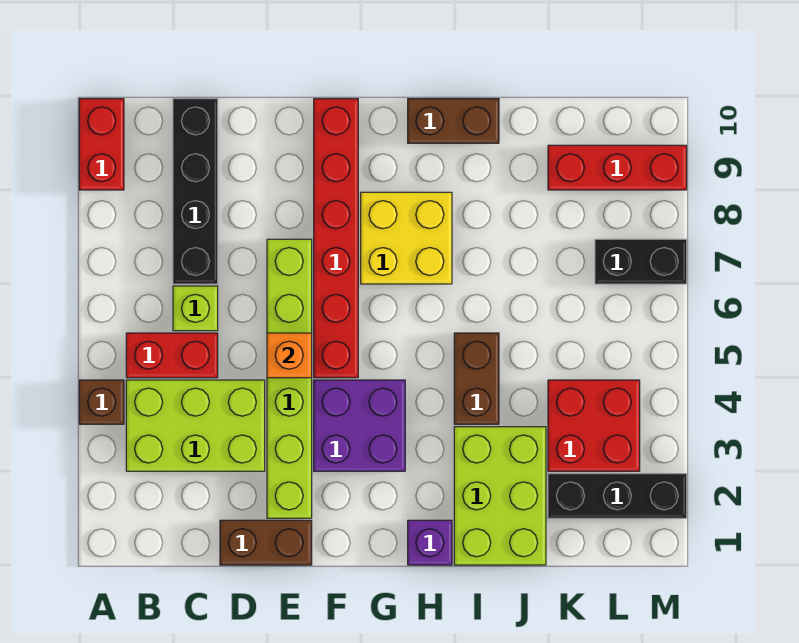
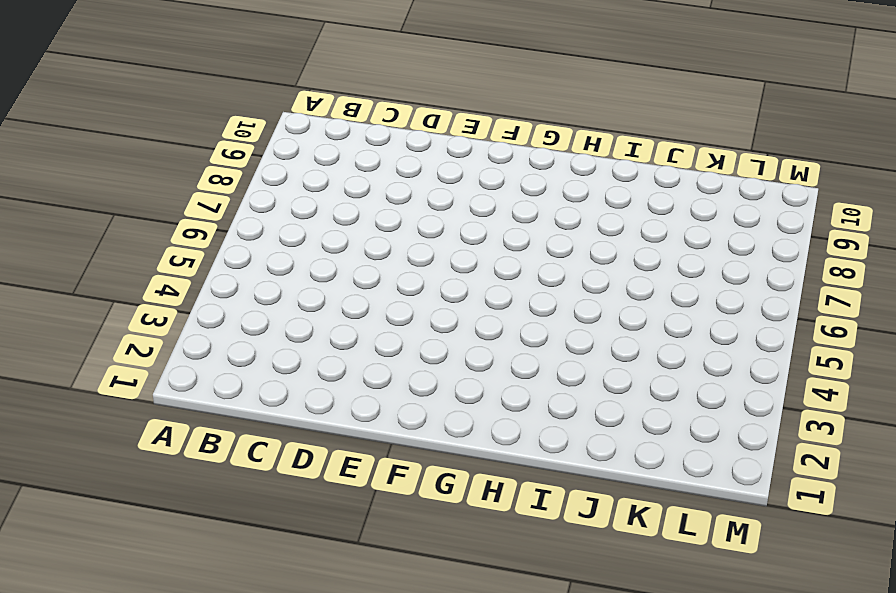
none -> brown 1x1 brick [79,380,124,424]
none -> red 1x2 brick [79,99,124,190]
none -> lime 2x3 brick [126,380,265,471]

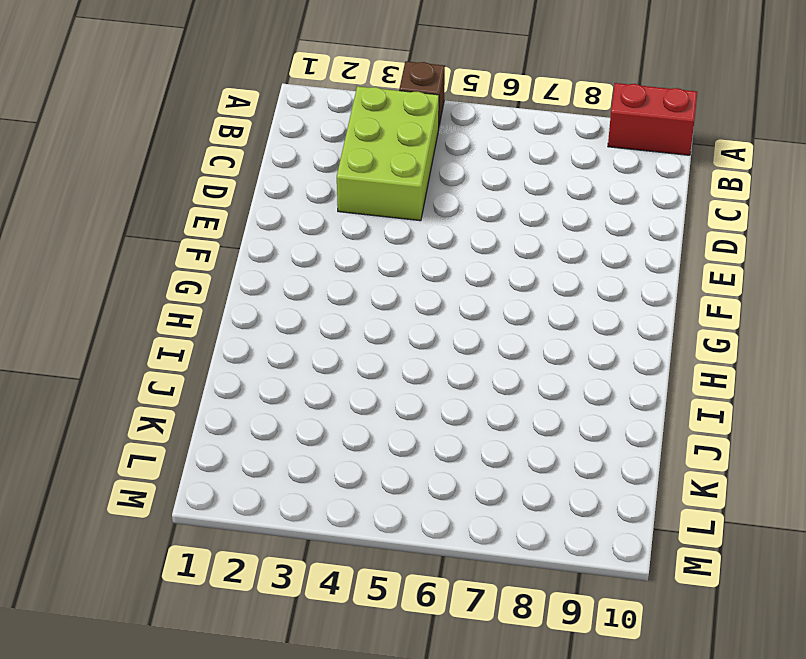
none -> red 1x2 brick [126,333,218,378]
none -> lime 1x1 brick [173,286,218,331]
none -> black 1x4 brick [173,99,218,284]

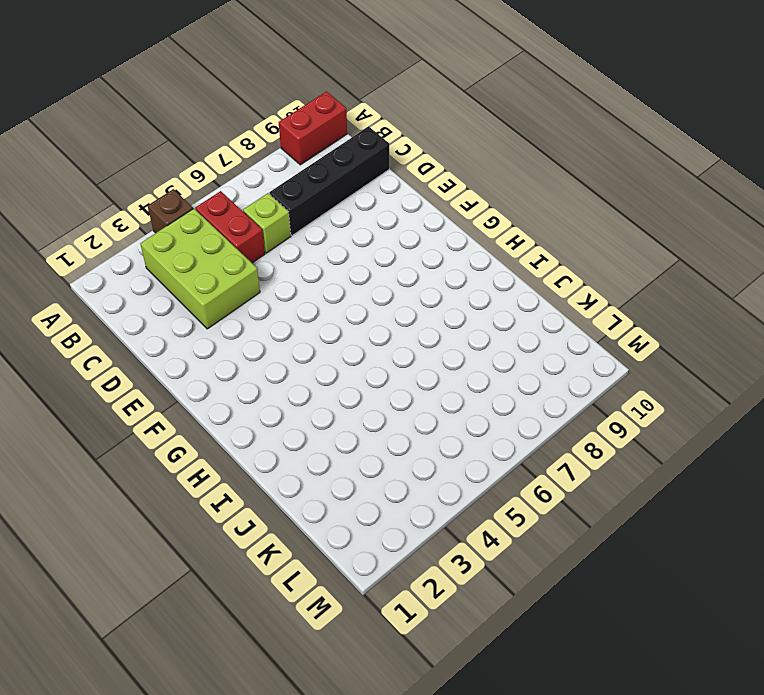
none -> brown 1x2 brick [220,520,312,565]
none -> lime 1x6 brick [267,239,312,518]
none -> purple 2x2 brick [314,380,405,471]

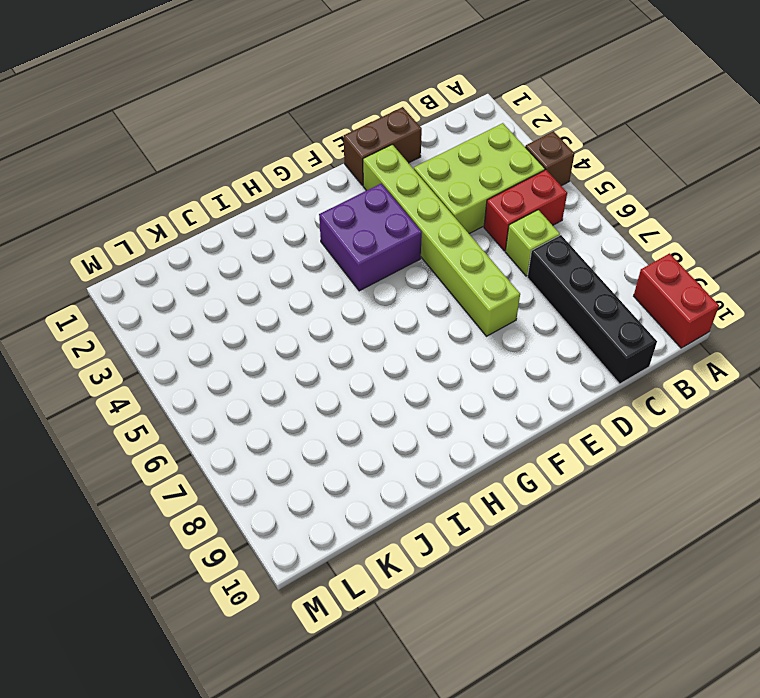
none -> red 1x6 brick [314,99,358,378]
none -> yellow 2x2 brick [361,192,452,284]
none -> purple 1x1 brick [408,520,452,565]

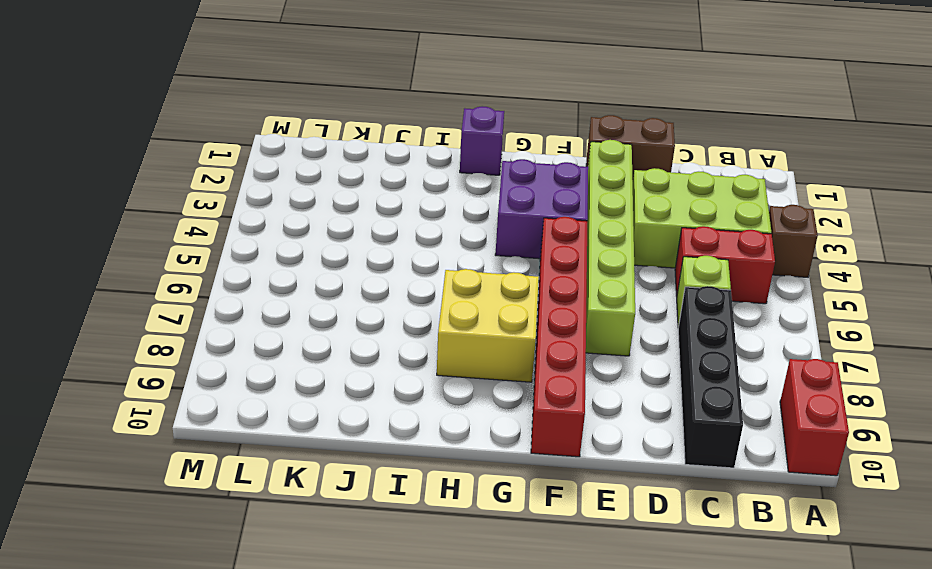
none -> brown 1x2 brick [408,99,499,143]
none -> lime 2x3 brick [454,427,546,565]
none -> brown 1x2 brick [454,333,499,424]

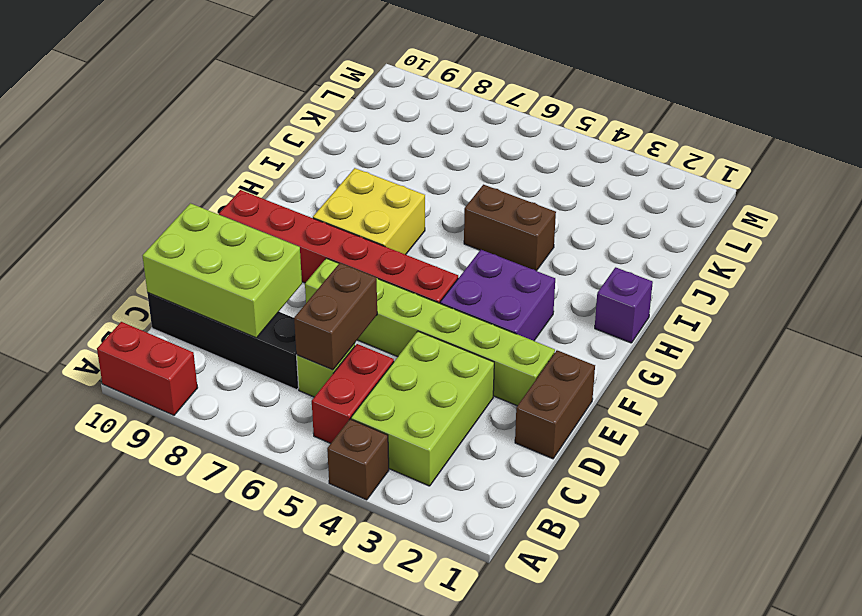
brown 1x2 brick [294,263,377,370] -> brown 1x2 brick moved to [408,99,499,143]
lime 2x3 brick [142,203,302,338] -> lime 2x3 brick moved to [454,427,546,565]
none -> black 1x3 brick [548,474,687,518]
none -> red 2x2 brick [548,380,640,471]
none -> red 1x3 brick [548,145,687,190]

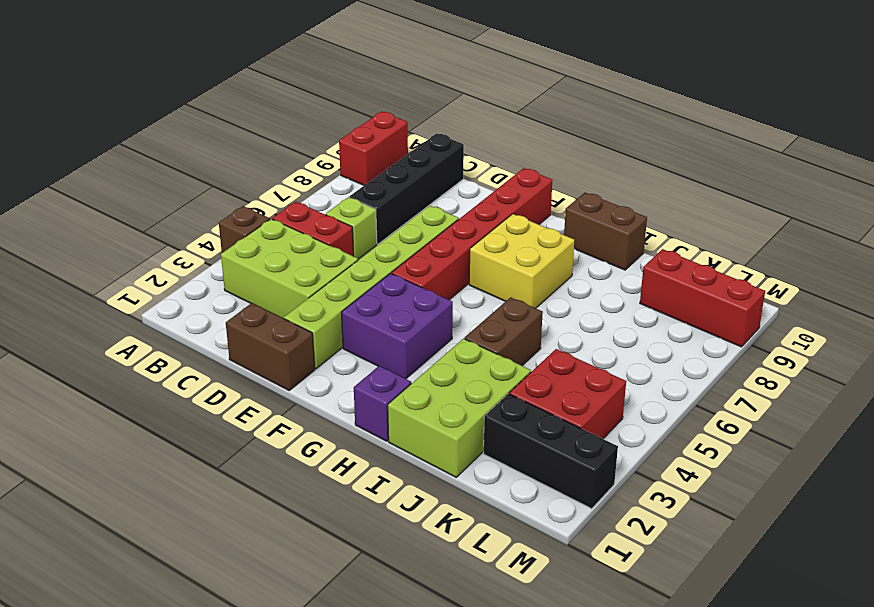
none -> black 1x2 brick [595,239,687,284]
none -> orange 1x1 brick [267,333,312,378]

